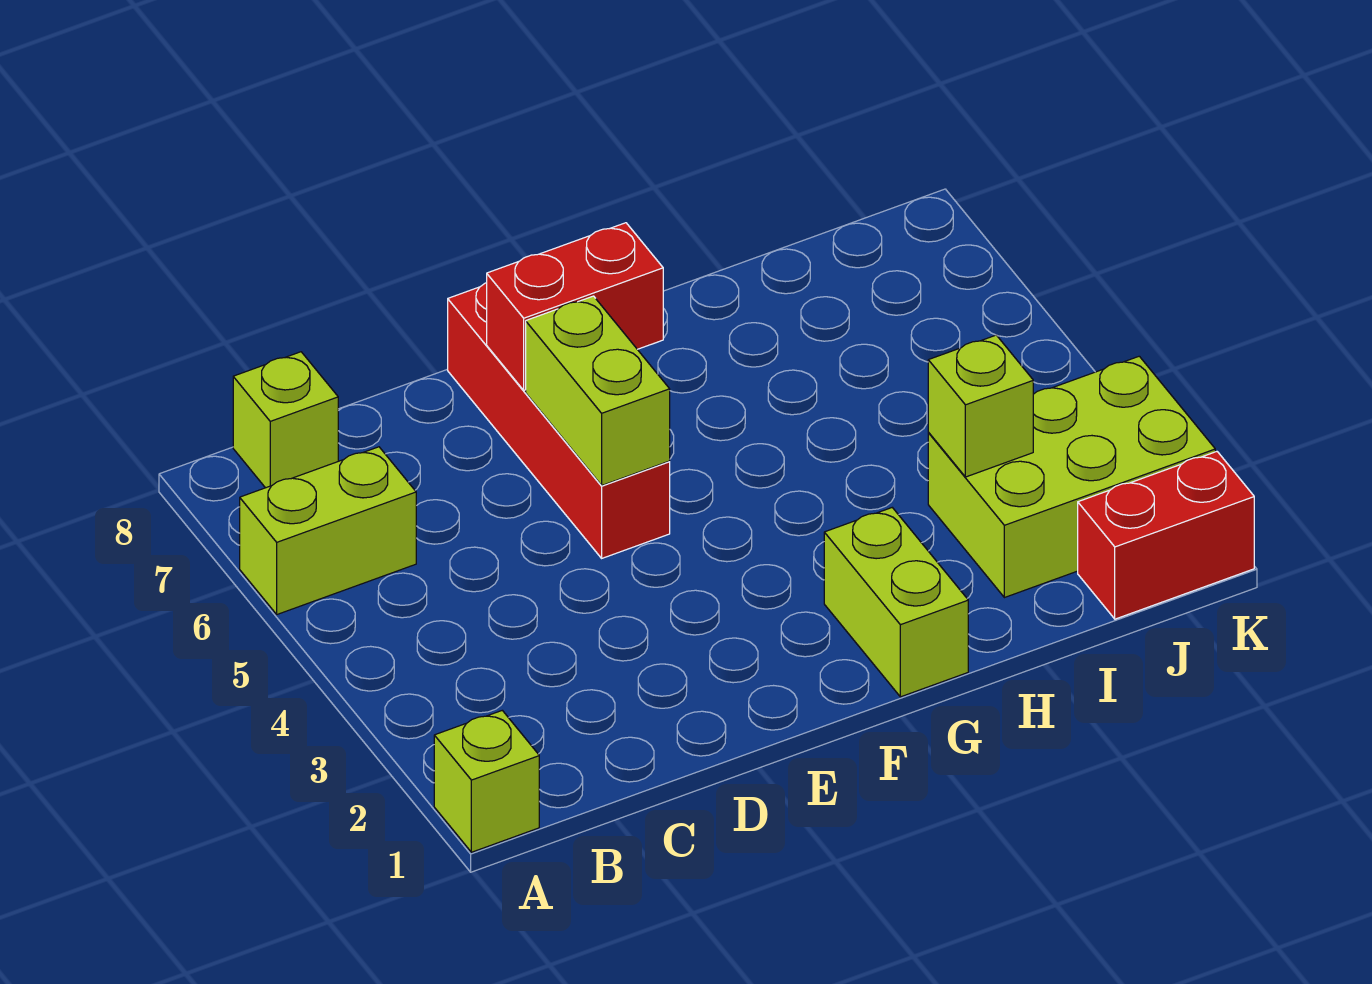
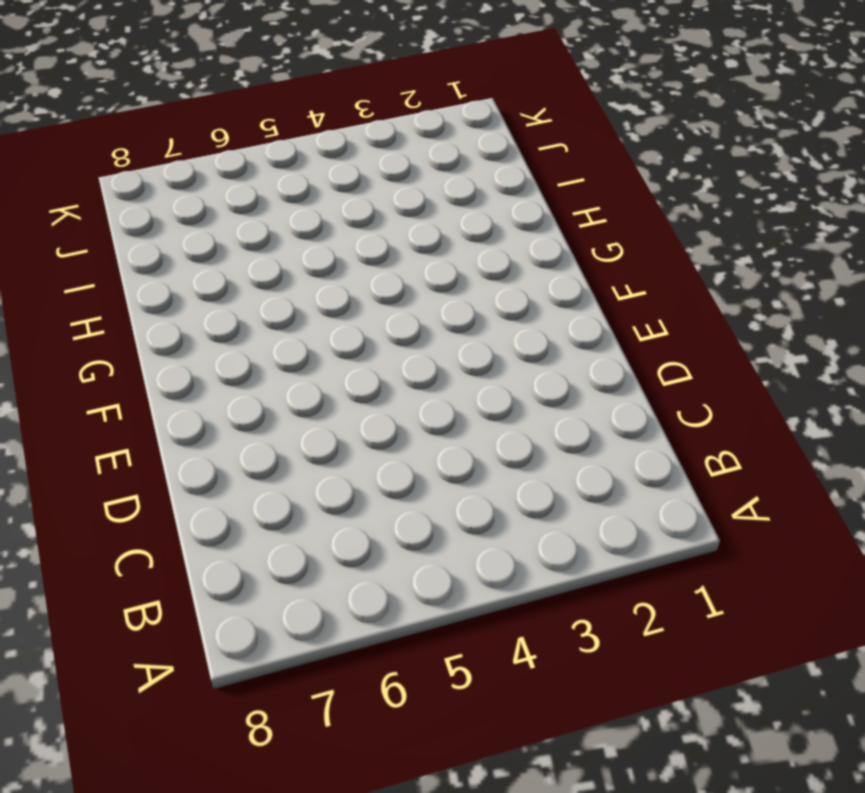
none -> lime 1x1 brick [434,710,539,852]
none -> lime 1x2 brick [240,447,416,614]

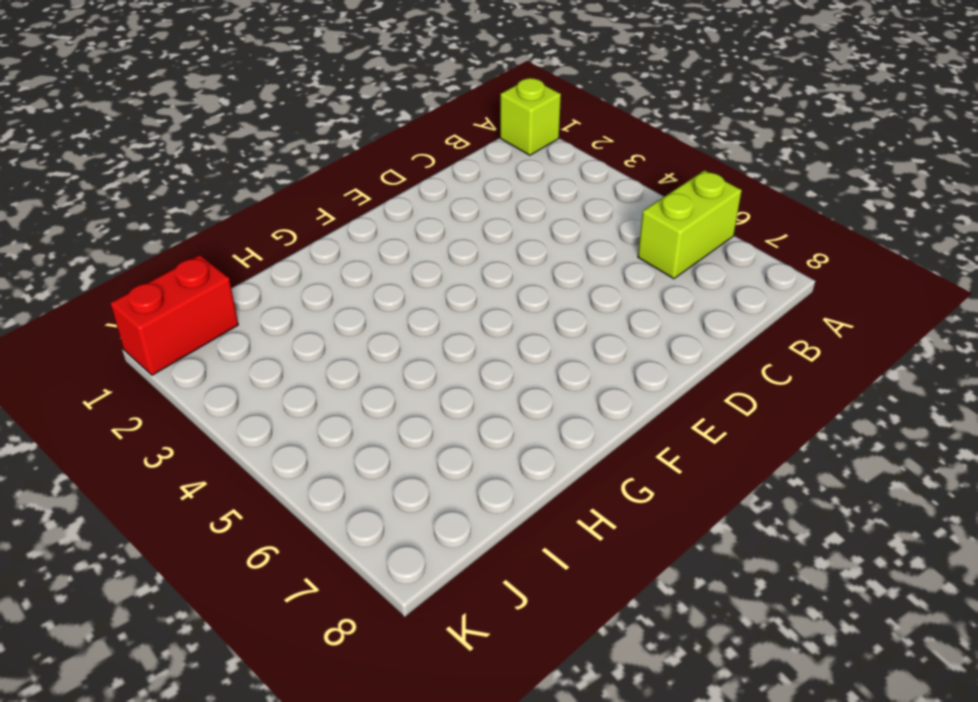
none -> lime 1x1 brick [233,352,338,488]
none -> red 1x4 brick [448,283,670,558]

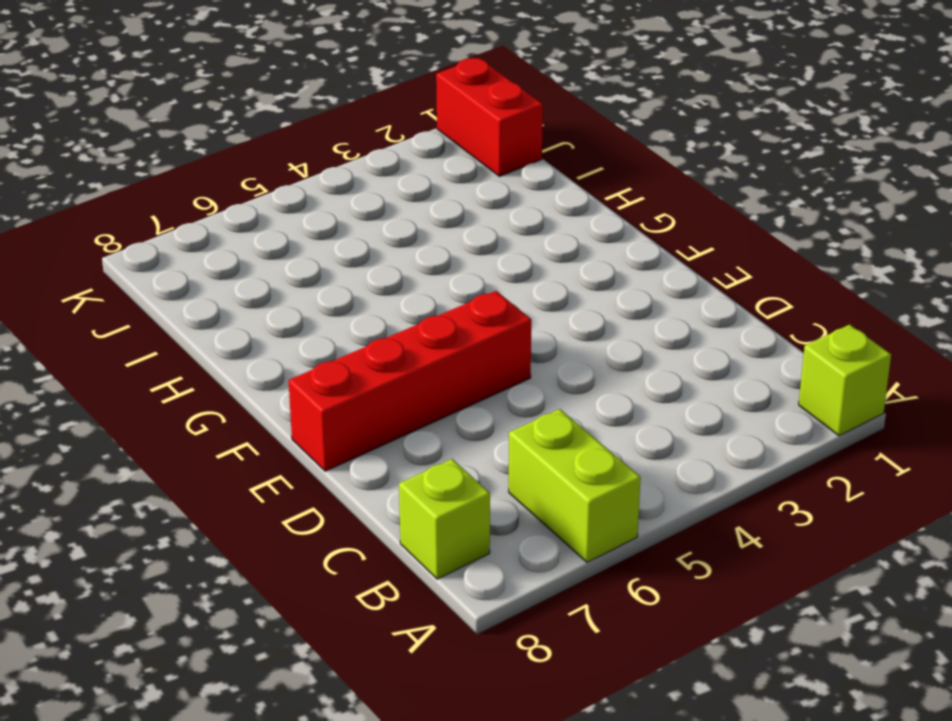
none -> lime 1x2 brick [824,508,968,697]
none -> lime 2x3 brick [928,356,1215,598]

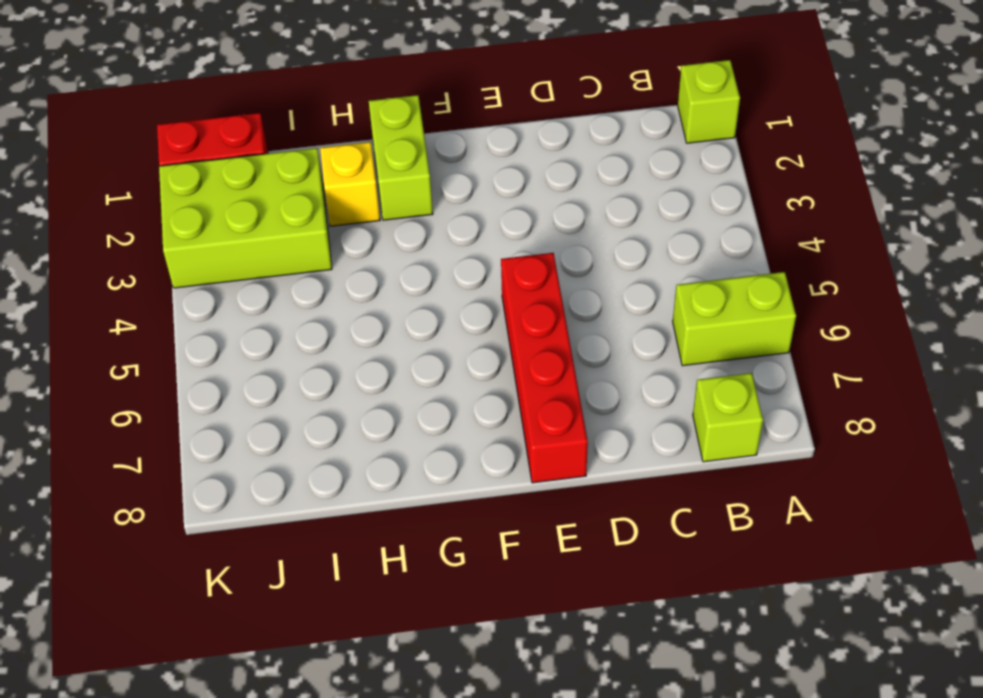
yellow 1x1 brick [320,142,380,226] -> none
none -> lime 1x2 brick [526,296,670,485]
none -> red 1x2 brick [487,223,663,390]

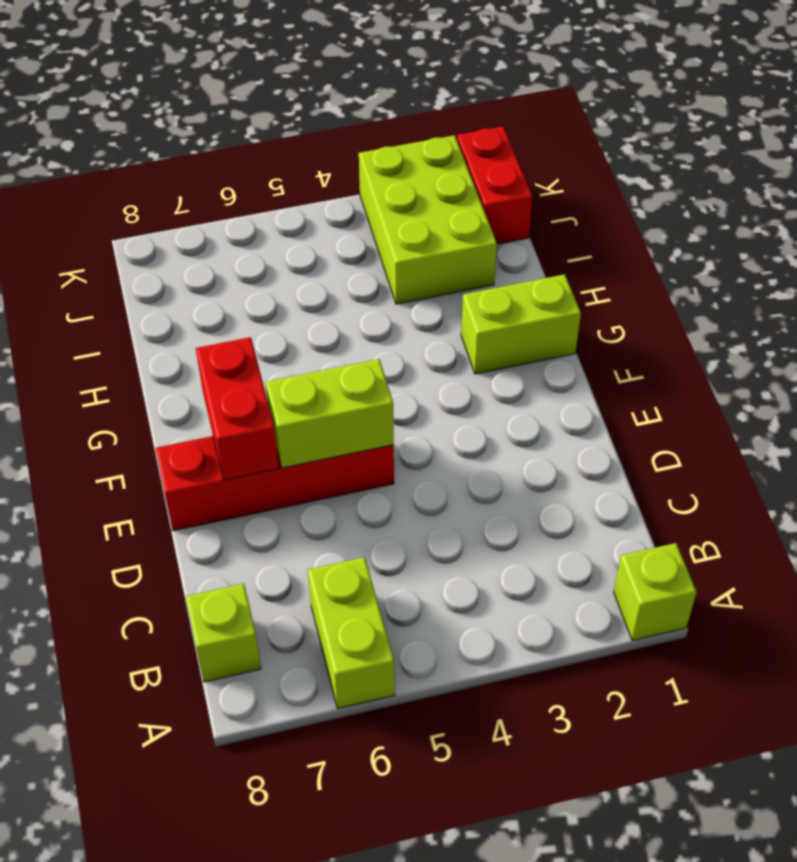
none -> lime 1x1 brick [928,335,1033,477]

